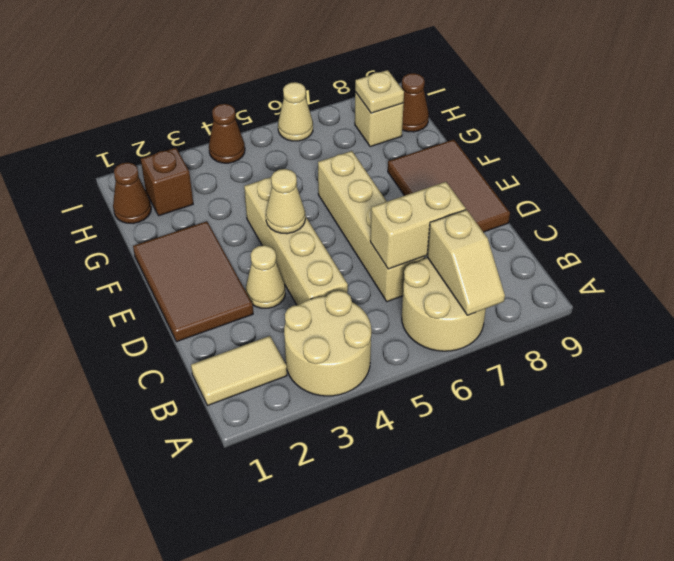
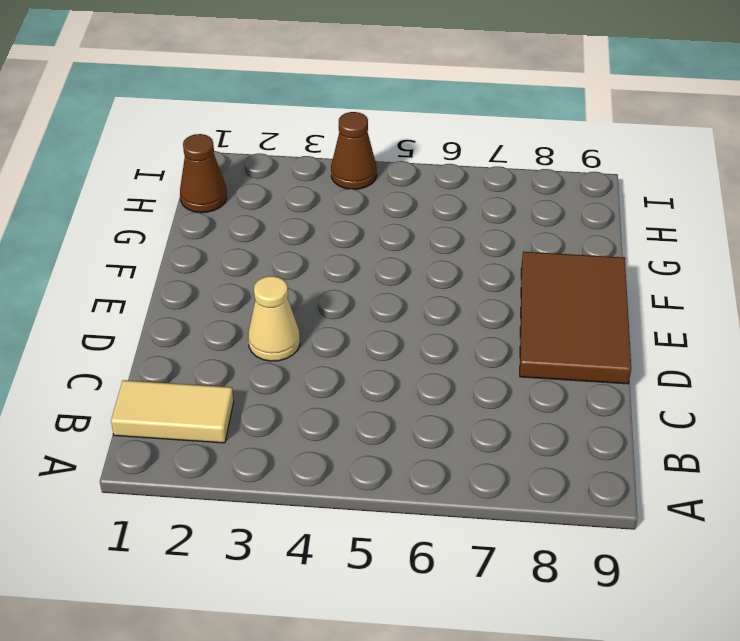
none -> tan 2x2 round brick [284,291,371,396]
none -> tan 2x2 round brick [402,257,486,351]
none -> tan 1x4 brick [244,177,348,305]

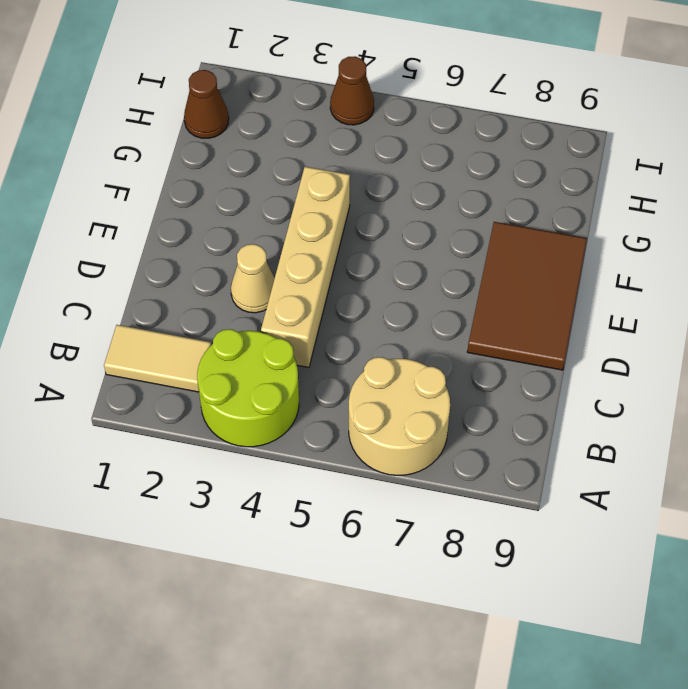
lime 2x2 round brick [197,329,299,447] -> tan 2x2 round brick [284,291,371,396]
none -> tan 1x4 brick [318,151,424,302]
none -> brown 2x3 tile [133,221,253,342]
none -> brown 1x1 brick [141,148,193,216]

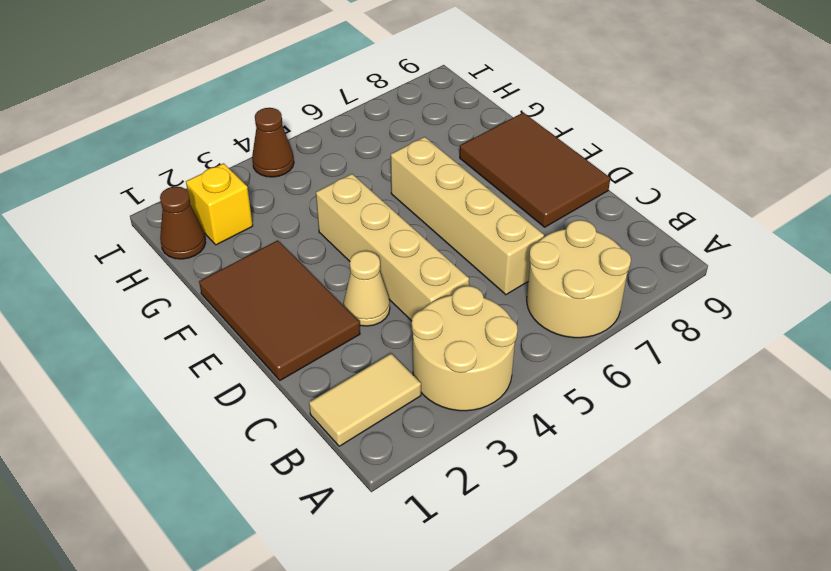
yellow 1x1 brick [186,163,253,245] -> brown 1x1 brick [141,148,193,216]
none -> tan 1x1 brick [355,92,404,147]
none -> brown 1x1 cone [402,73,429,132]
none -> tan 1x1 cone [278,82,313,141]

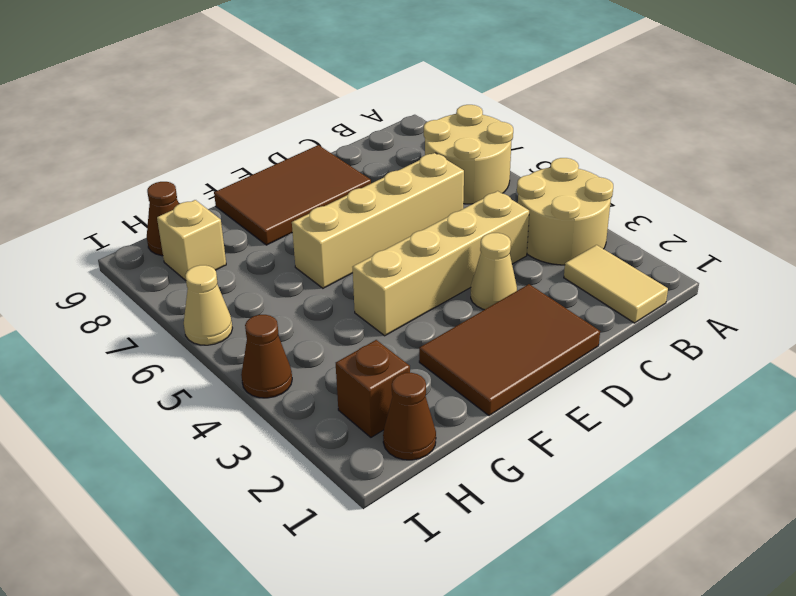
none -> tan 1x2 slope [427,210,505,315]
none -> tan 1x2 brick [370,182,466,269]
none -> tan 1x1 cone [266,169,305,234]

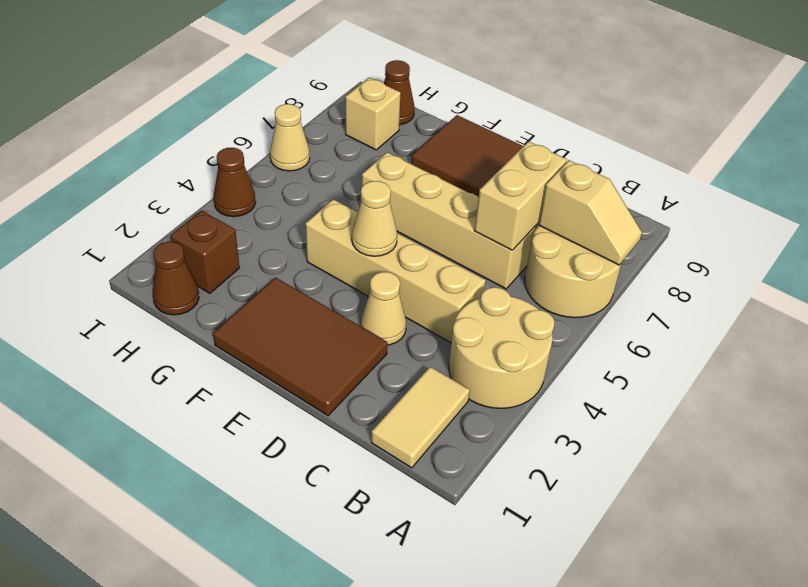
none -> tan 1x1 plate [355,70,404,113]

